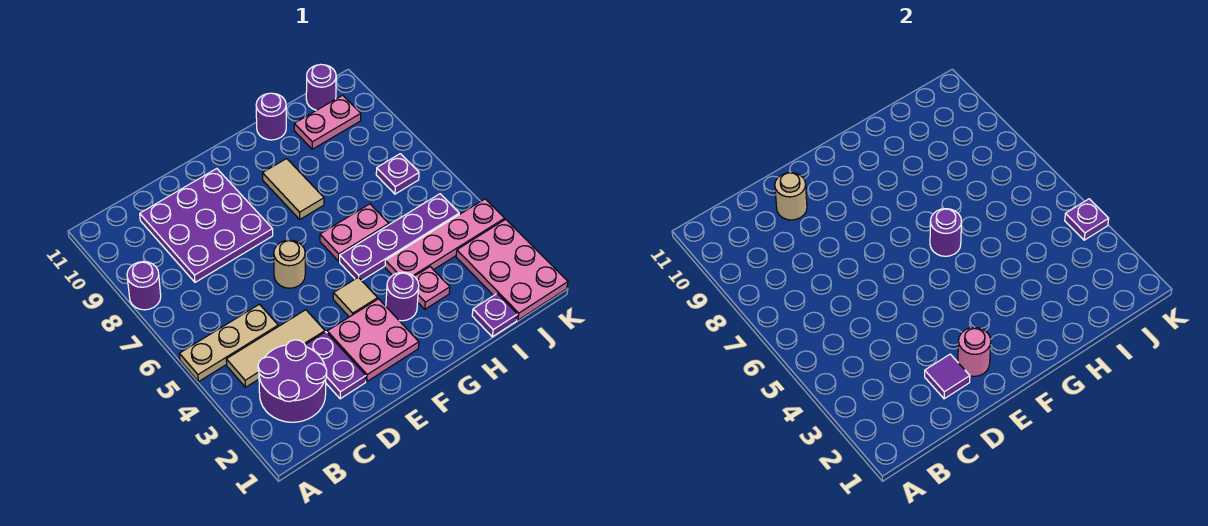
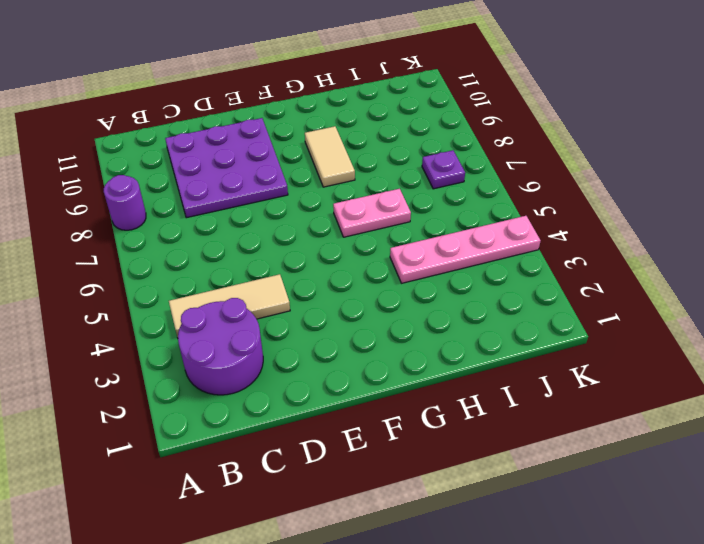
none -> tan 1x3 plate [179,304,278,382]
none -> purple 1x2 plate [305,332,366,399]
none -> pink 2x2 plate [327,299,419,381]

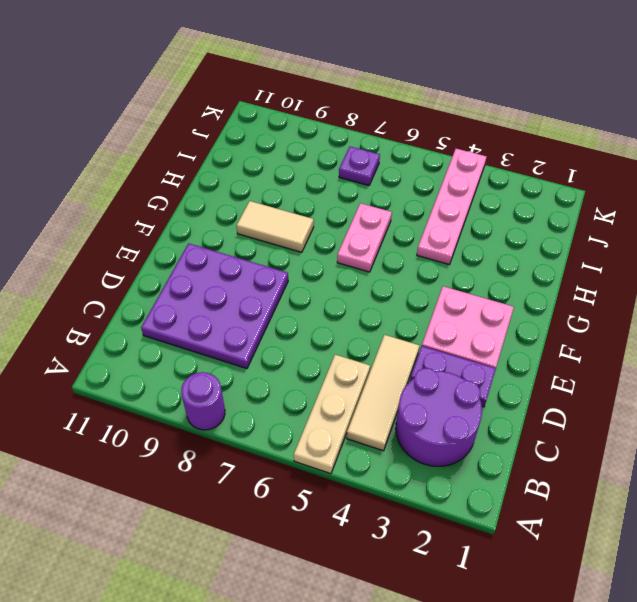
none -> tan 1x1 round brick [274,240,305,288]
none -> tan 1x1 tile [333,277,378,317]
none -> purple 1x1 round brick [386,272,419,321]

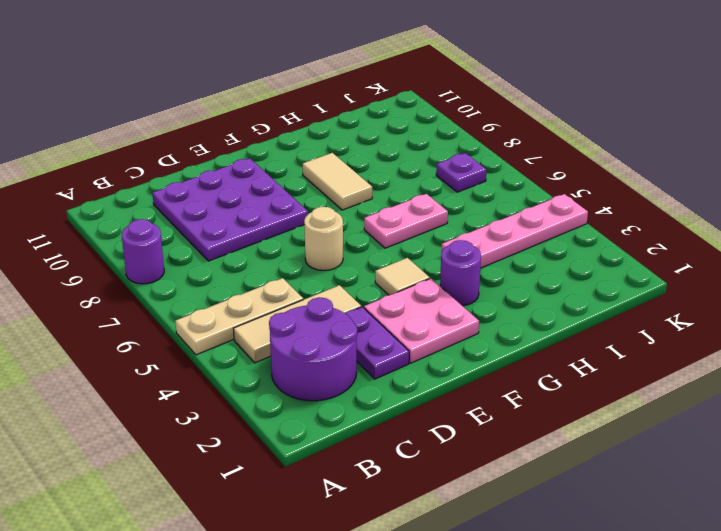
none -> purple 1x4 plate [340,194,459,280]
none -> pink 1x1 plate [414,267,450,309]
none -> purple 1x1 round brick [256,93,286,140]

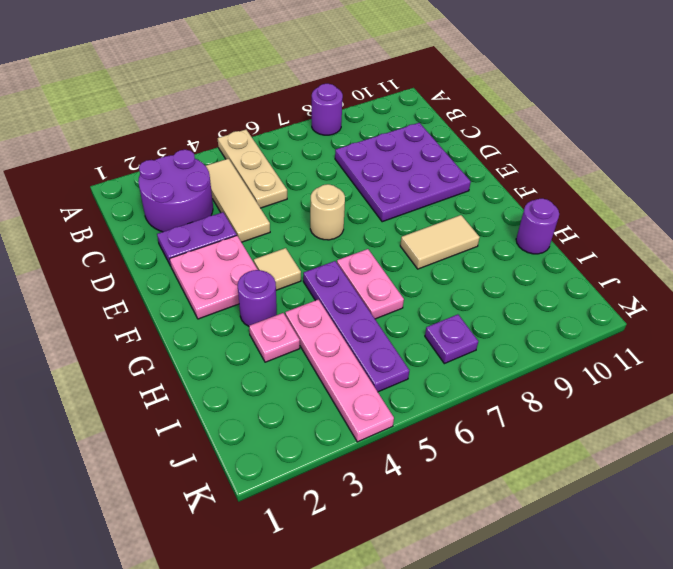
none -> purple 1x1 plate [472,293,518,337]
none -> pink 1x2 plate [294,95,361,149]
none -> pink 2x3 plate [456,219,568,320]

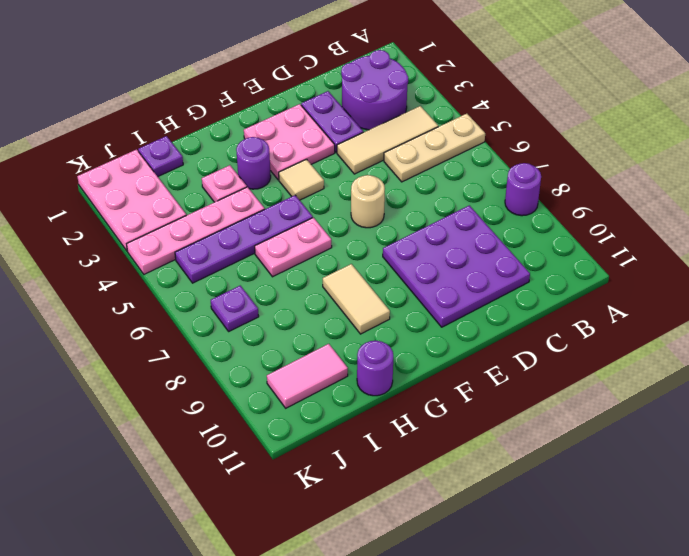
pink 1x2 tile [267,344,348,408] -> pink 1x2 plate [294,95,361,149]
none -> purple 1x1 round brick [306,64,336,110]
none -> purple 1x1 tile [925,354,970,399]
none -> tan 1x1 round brick [775,173,807,220]

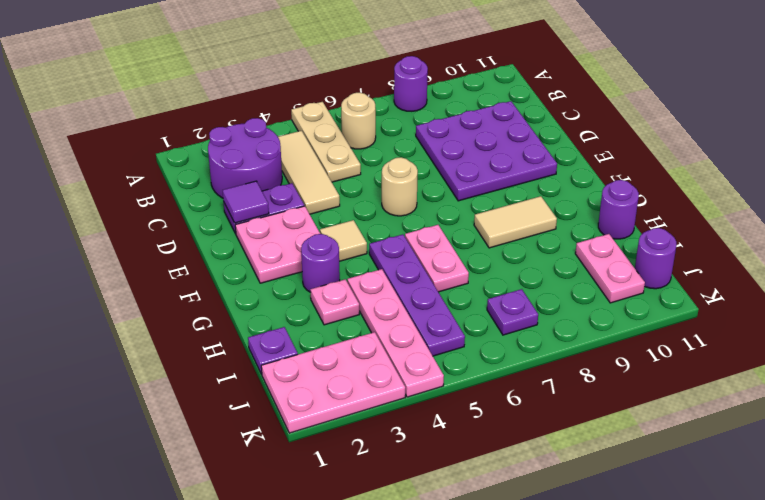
tan 1x1 round brick [341,93,376,149] -> tan 1x1 round brick moved to [775,173,807,220]
none -> pink 1x1 round brick [958,328,991,376]
none -> purple 1x1 round brick [930,209,962,256]
none -> purple 1x1 plate [1065,199,1109,240]

